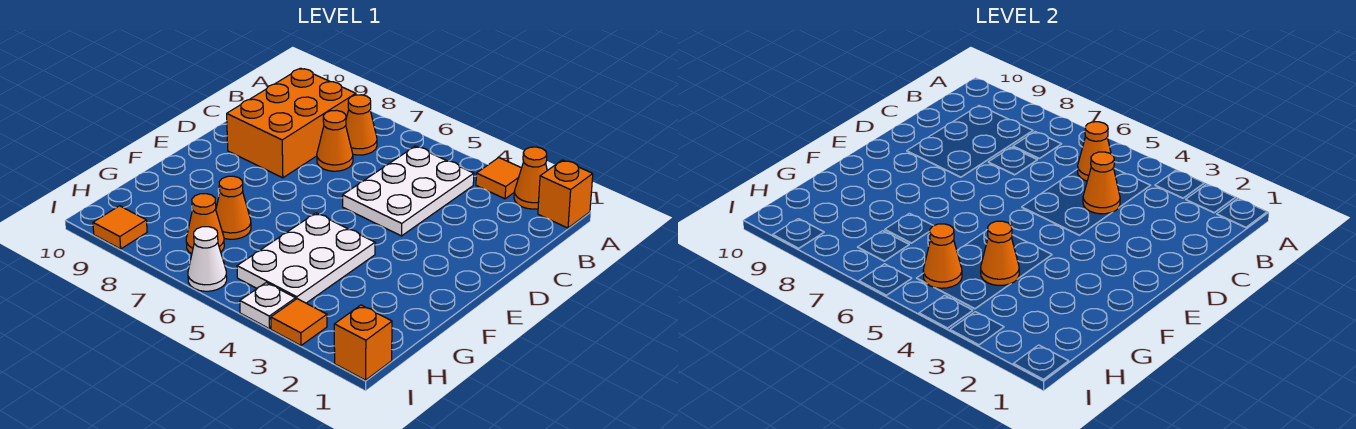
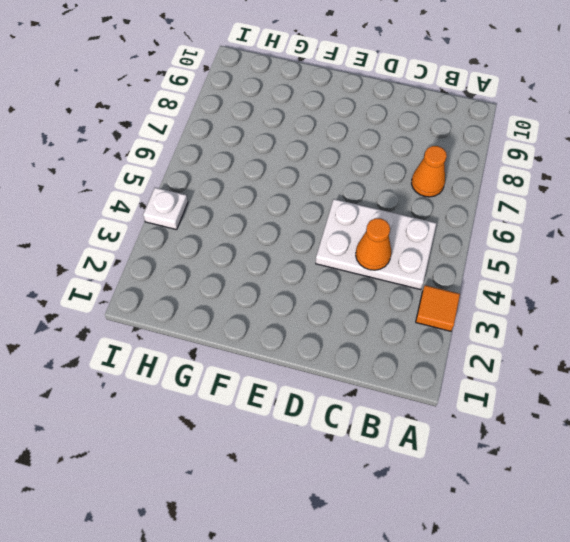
none -> orange 1x1 brick [538,160,593,228]
none -> orange 1x1 cone [514,147,547,209]
none -> orange 2x3 brick [227,68,356,178]

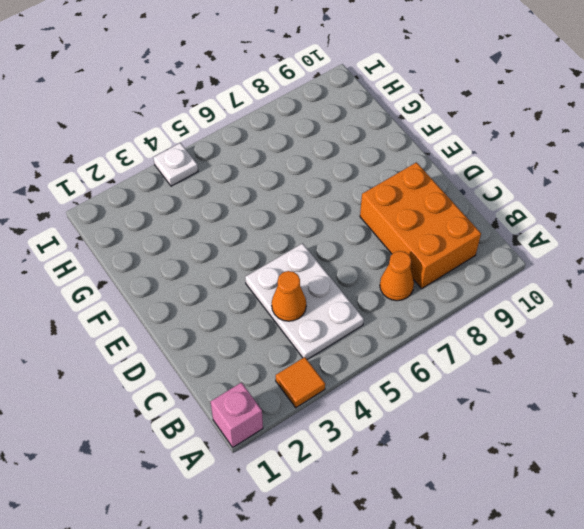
pink 1x1 brick [211,383,263,447] -> orange 1x1 brick [538,160,593,228]
none -> orange 1x1 cone [514,147,547,209]
none -> orange 1x1 cone [317,110,353,171]
none -> white 2x3 plate [237,213,375,303]

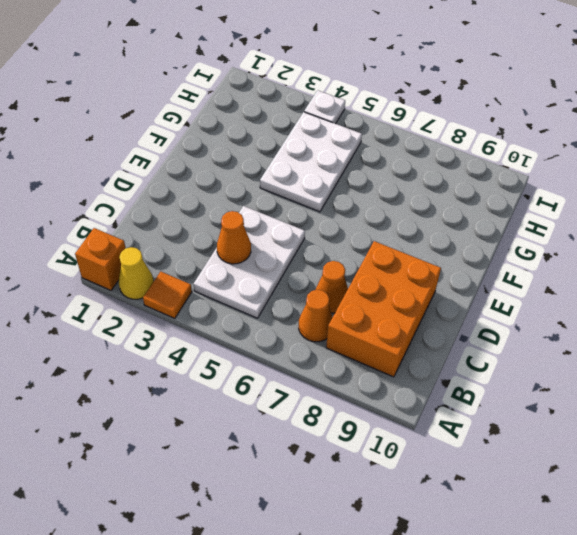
yellow 1x1 cone [119,247,154,299] -> orange 1x1 cone [514,147,547,209]
none -> orange 1x1 cone [216,176,251,239]
none -> orange 1x1 cone [186,194,224,254]
none -> orange 1x1 brick [334,305,392,380]

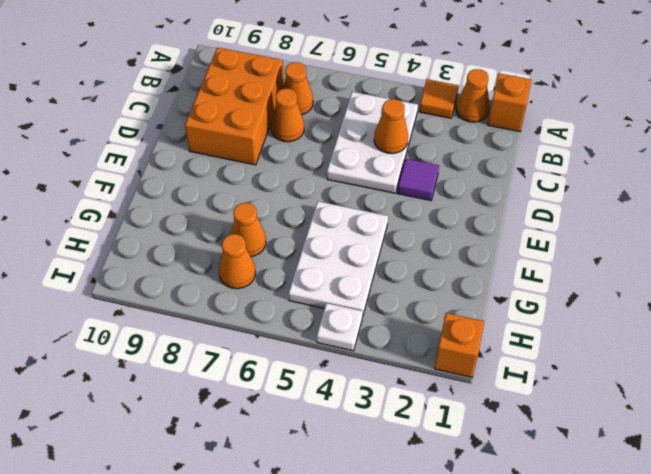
purple 1x1 tile [397,159,439,201] -> none
none -> orange 1x1 tile [271,299,327,346]
none -> white 1x1 cone [188,227,227,291]
none -> orange 1x1 tile [93,206,147,249]

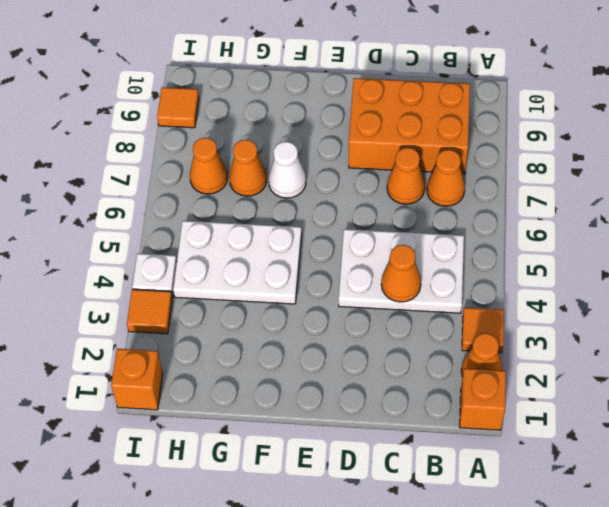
white 1x1 cone [268,142,306,198] -> white 1x1 cone moved to [188,227,227,291]
none -> orange 1x1 cone [1078,122,1111,181]
none -> orange 1x1 cone [981,221,1019,285]
none -> orange 1x1 cone [923,224,962,288]

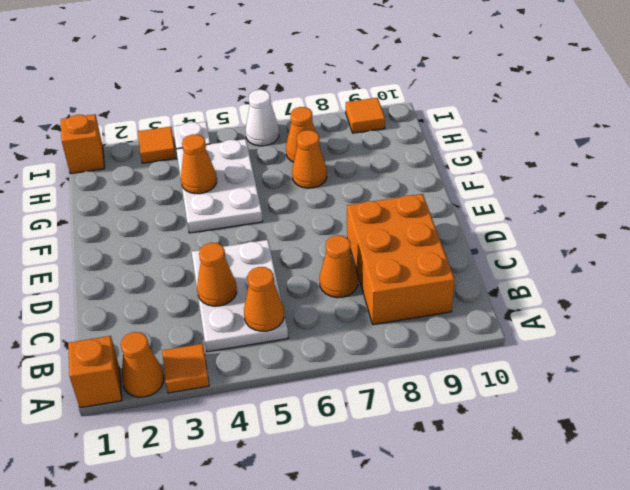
none -> orange 1x1 cone [346,95,377,155]
none -> orange 1x1 cone [923,224,962,288]

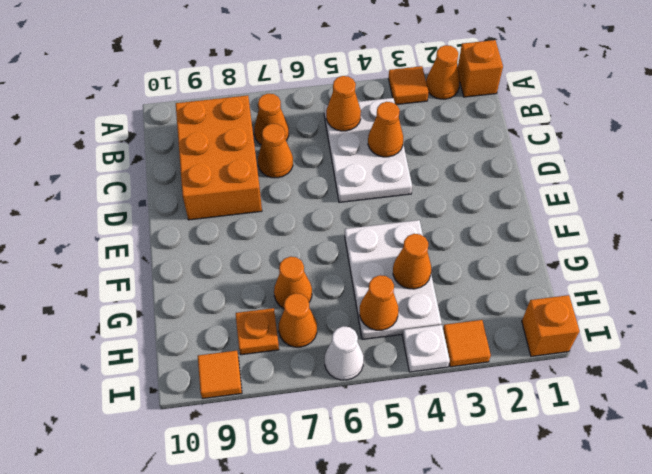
orange 1x1 plate [236,308,279,355] -> none

